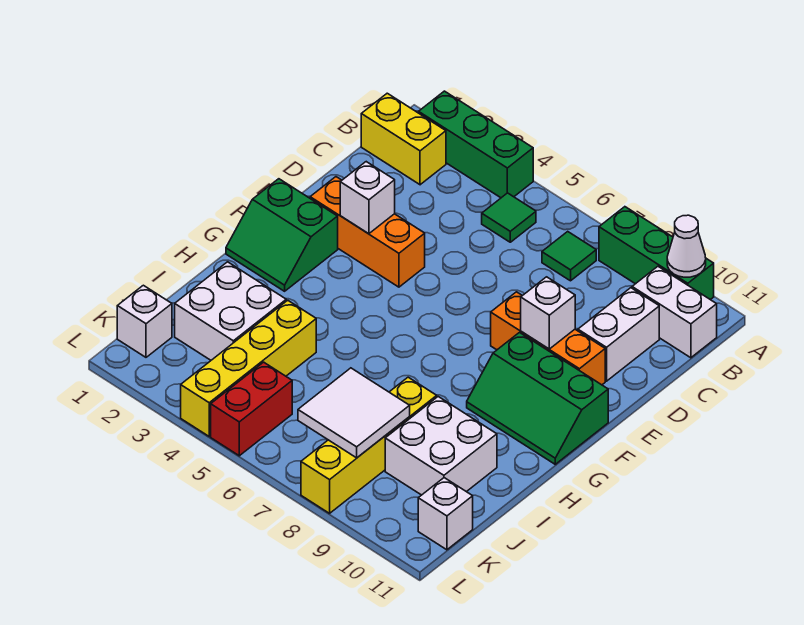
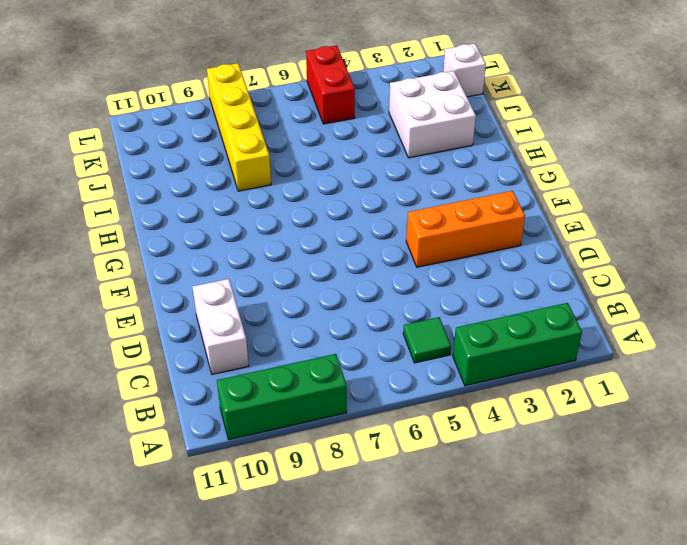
none -> yellow 1x2 brick [361,93,446,185]
none -> green 1x1 tile [542,231,596,281]
none -> white 1x2 brick [632,267,717,358]

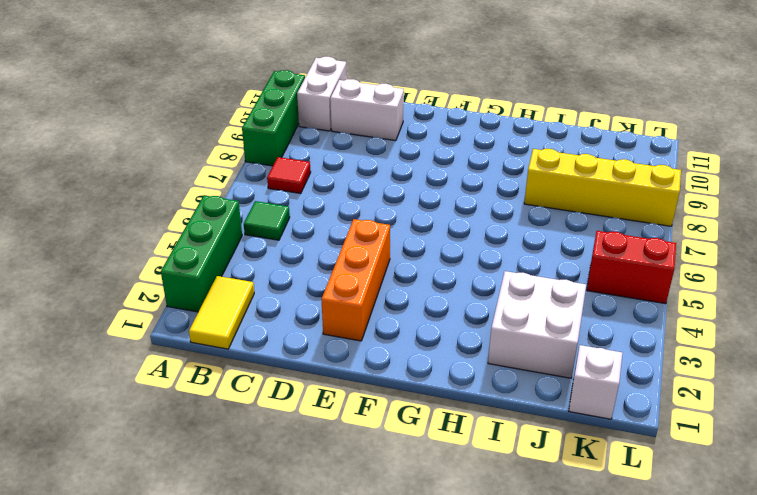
yellow 1x2 tile [189,276,254,349] -> yellow 1x2 brick [361,93,446,185]
red 1x1 tile [267,157,311,194] -> green 1x1 tile [542,231,596,281]
none -> orange 1x3 brick [491,292,605,385]
none -> green 2x2 slope [226,179,338,291]
none -> green 2x3 slope [467,333,608,464]

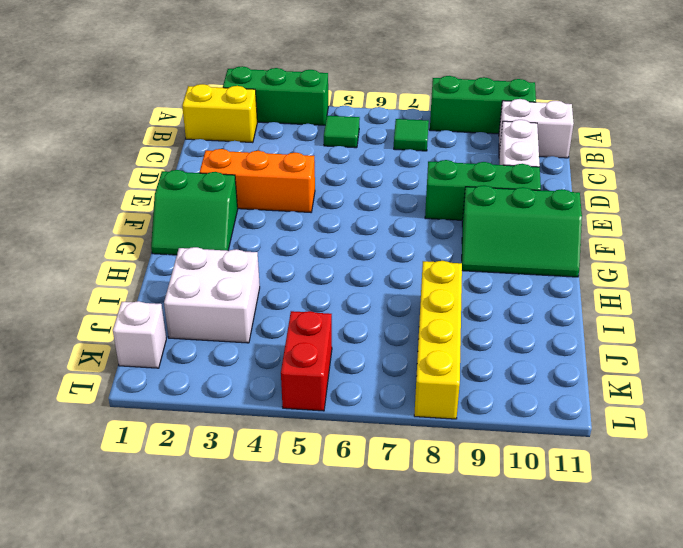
green 1x3 brick [425,160,541,220] -> orange 1x3 brick [491,292,605,385]
none -> yellow 1x4 brick [181,300,316,436]
none -> white 2x2 brick [385,397,497,495]
none -> white 1x1 brick [418,478,473,550]

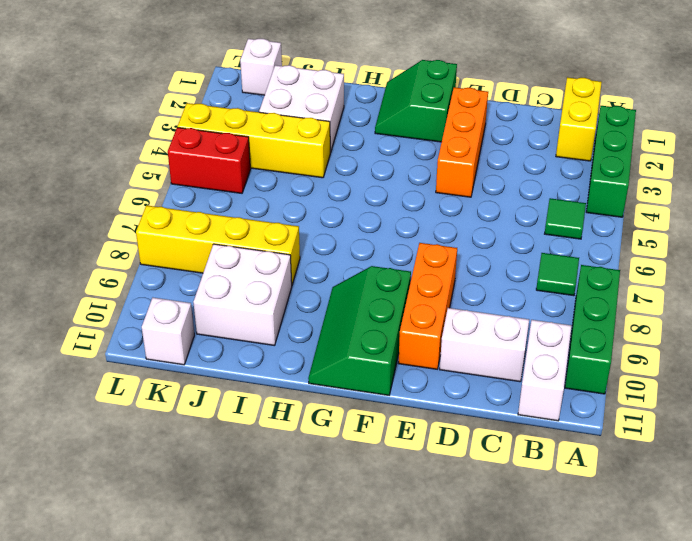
none -> white 1x1 cone [667,215,706,277]
none -> white 1x1 brick [340,162,395,234]
none -> white 1x1 brick [521,277,575,349]

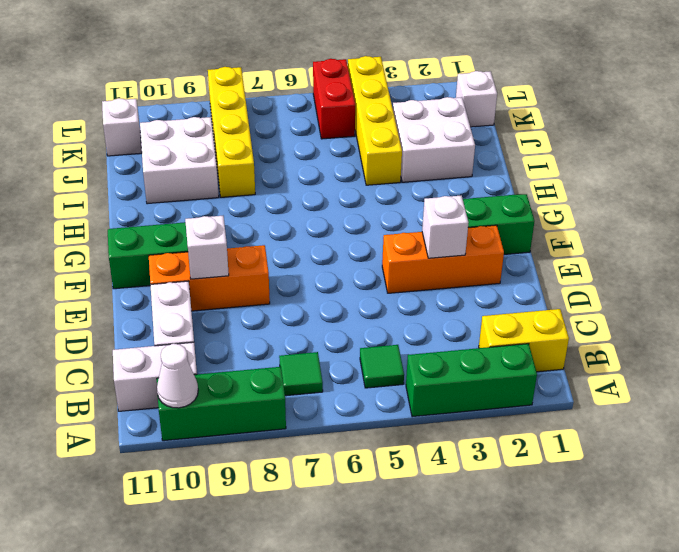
none -> white 2x2 tile [298,368,410,458]

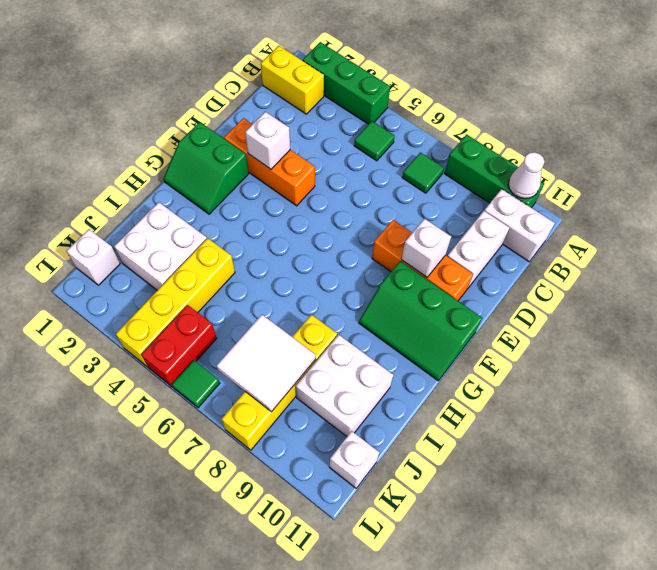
green 1x1 tile [172,360,220,408] -> none

